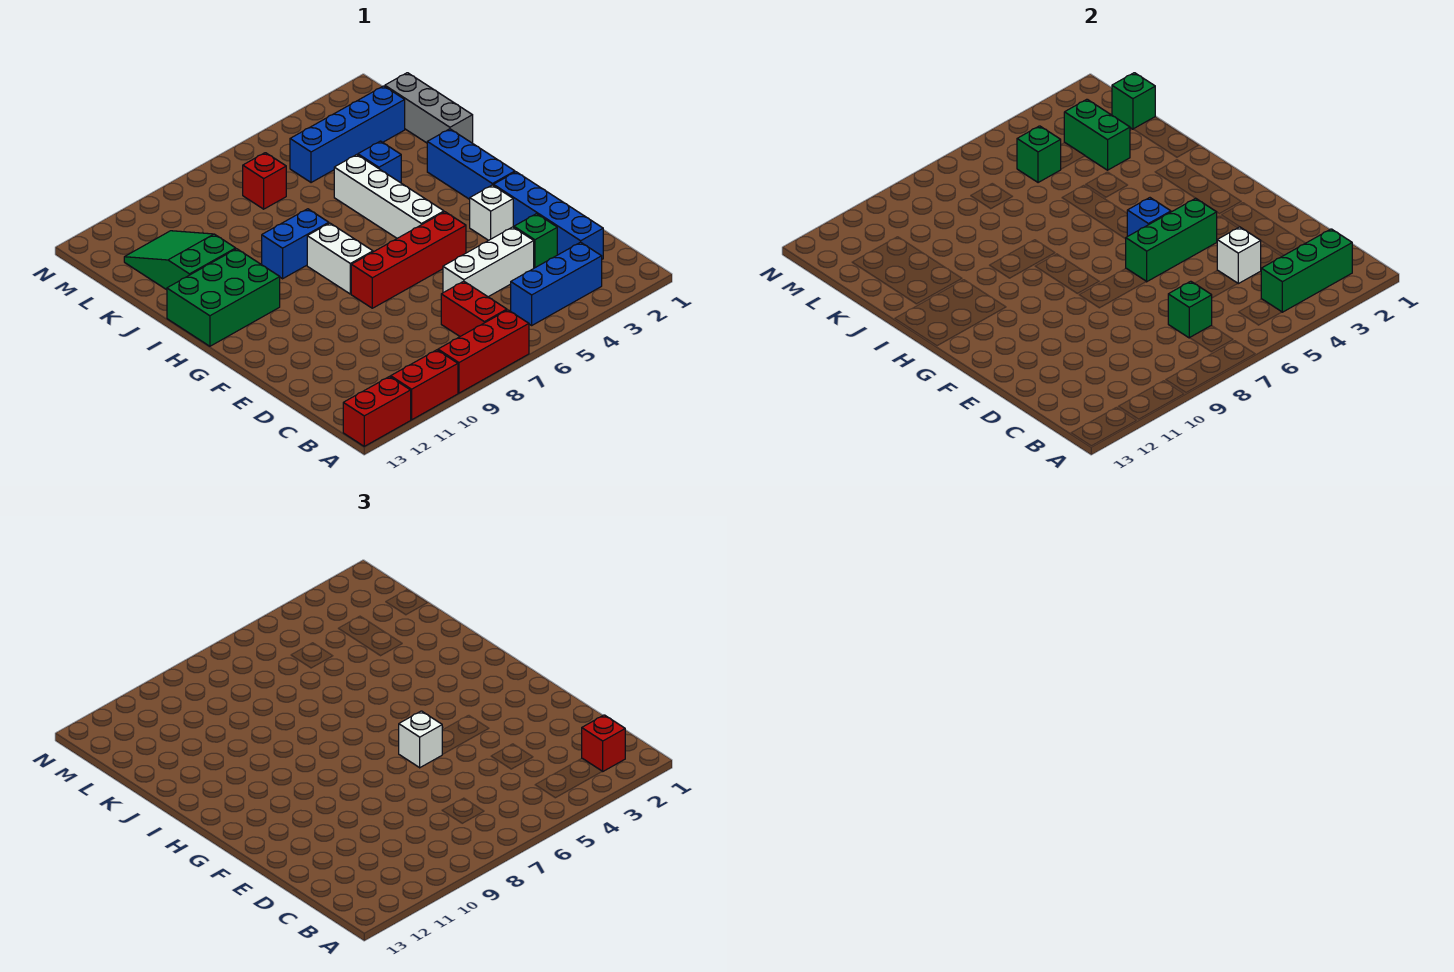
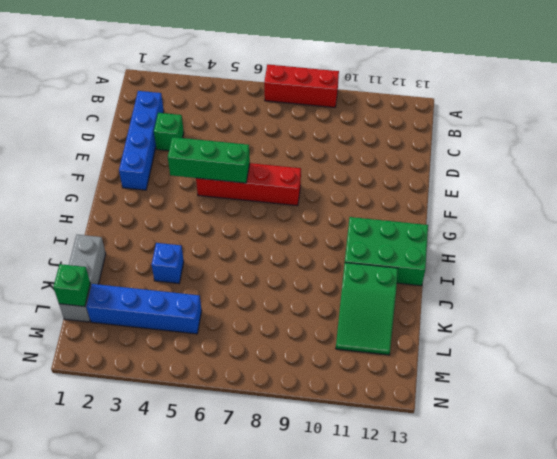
none -> red 1x2 brick [391,350,458,420]
none -> red 1x2 brick [343,377,411,446]
none -> blue 1x3 brick [511,242,602,325]
none -> red 1x2 brick [441,281,507,336]

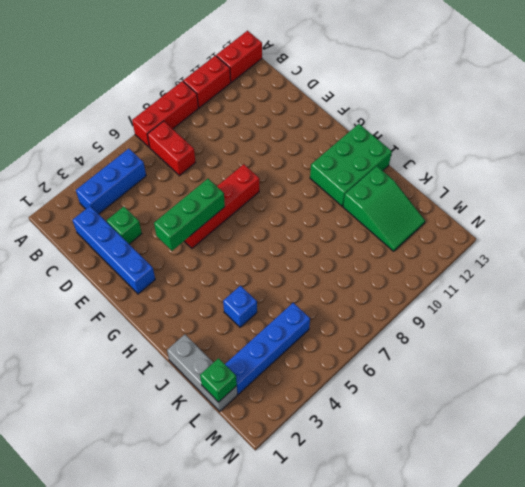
none -> white 1x3 brick [443,227,534,297]
none -> white 1x1 brick [470,185,513,240]
none -> blue 1x3 brick [427,129,515,199]
none -> white 1x4 brick [334,155,444,238]

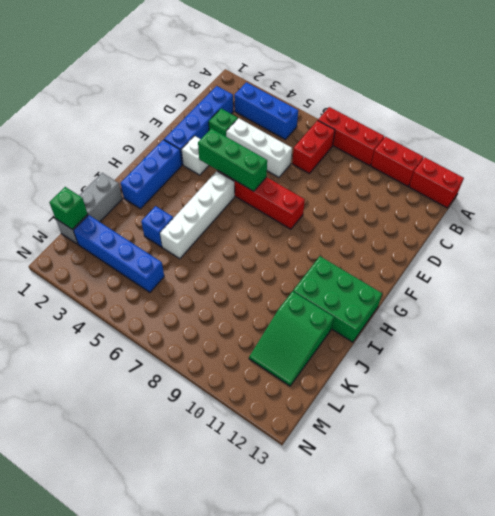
none -> white 1x2 brick [307,223,373,294]
none -> blue 1x2 brick [262,209,329,279]
none -> red 1x1 brick [243,153,286,209]
none -> green 1x3 brick [1261,229,1352,312]

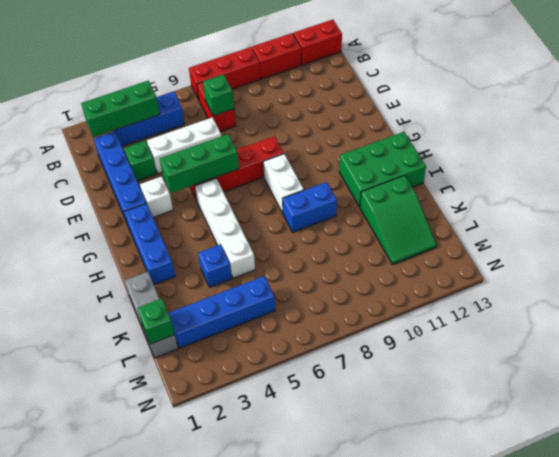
none -> red 1x1 brick [243,153,286,209]
none -> white 1x1 brick [1217,227,1261,284]
none -> blue 1x1 brick [1127,198,1171,237]
none -> green 1x2 brick [1064,99,1130,170]

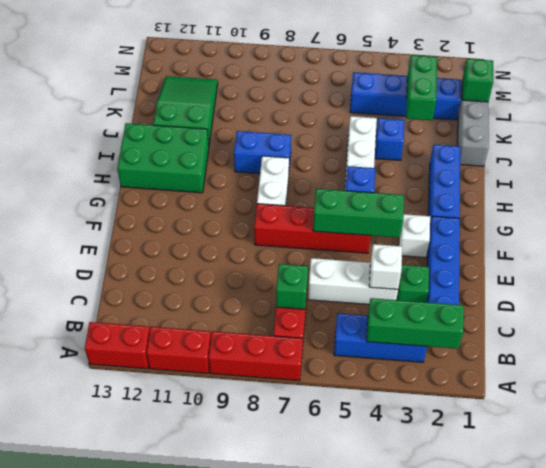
none -> red 1x1 brick [243,153,286,209]
none -> green 1x1 brick [1017,126,1061,183]
none -> red 1x1 brick [582,715,625,772]
none -> white 1x1 brick [399,711,442,768]

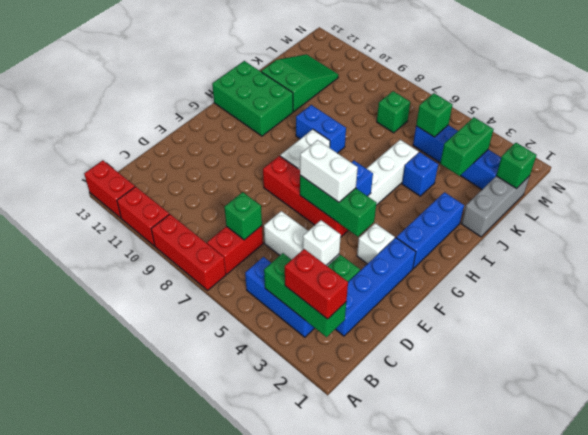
red 1x2 brick [285,249,348,319] -> red 1x1 brick [582,715,625,772]
white 1x2 brick [300,140,358,202] -> white 1x1 brick [399,711,442,768]
green 1x1 brick [377,91,410,133] -> red 1x1 brick [243,153,286,209]

